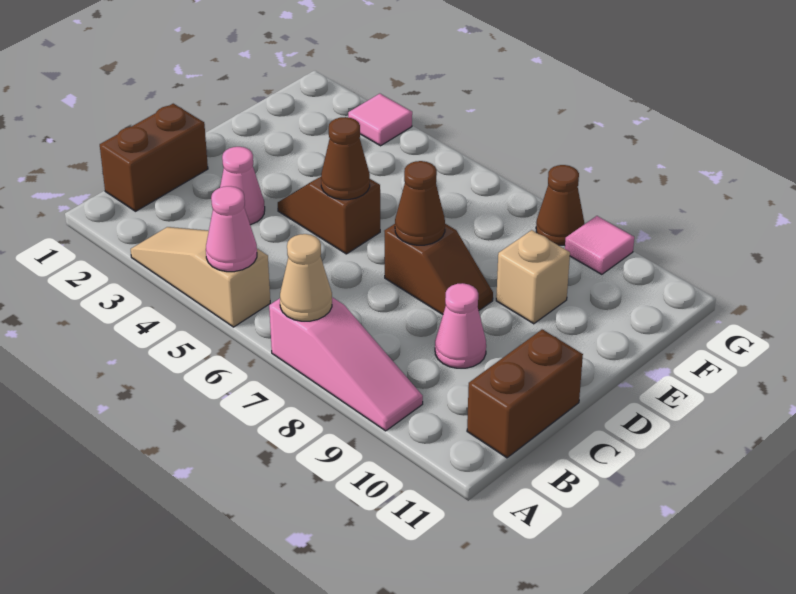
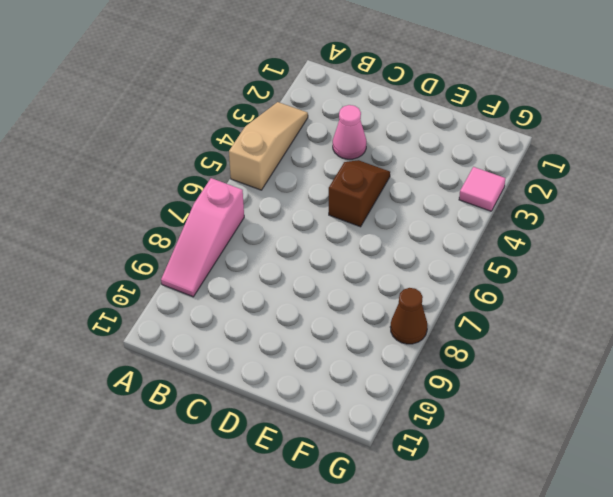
none -> brown 1x2 brick [100,104,208,211]
none -> brown 1x2 brick [467,329,583,458]
none -> pink 1x1 cone [435,283,486,368]

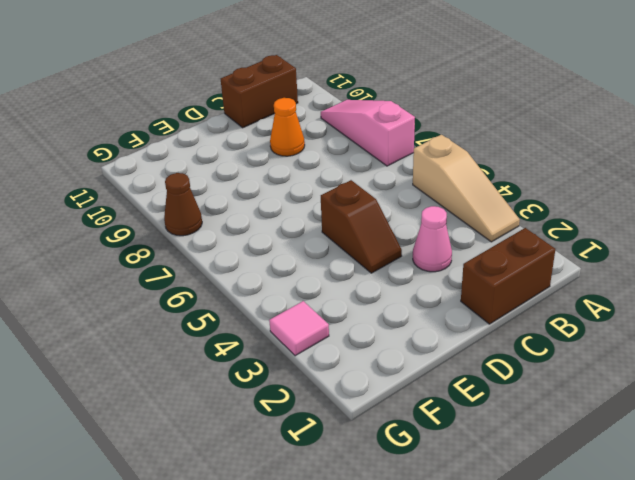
orange 1x1 cone [270,98,305,156] -> pink 1x1 cone [435,283,486,368]
none -> brown 1x2 slope [384,224,493,314]
none -> tan 1x1 brick [496,230,570,324]
none -> pink 1x1 tile [565,216,634,274]

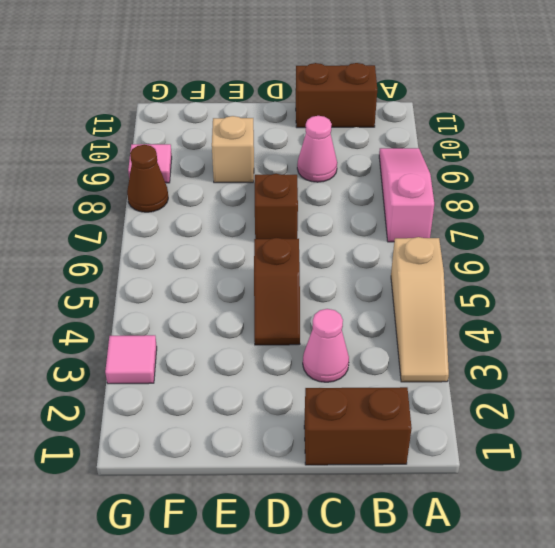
none -> pink 1x1 cone [206,186,257,272]
none -> tan 1x1 cone [280,234,332,321]
none -> brown 1x1 cone [321,117,370,200]

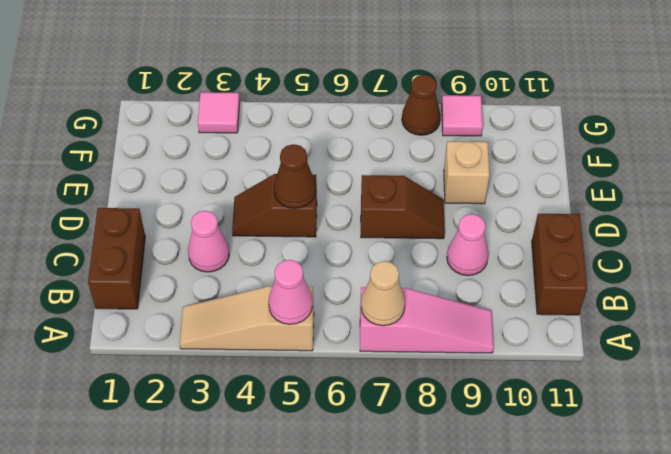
none -> brown 1x1 cone [395,161,445,245]

